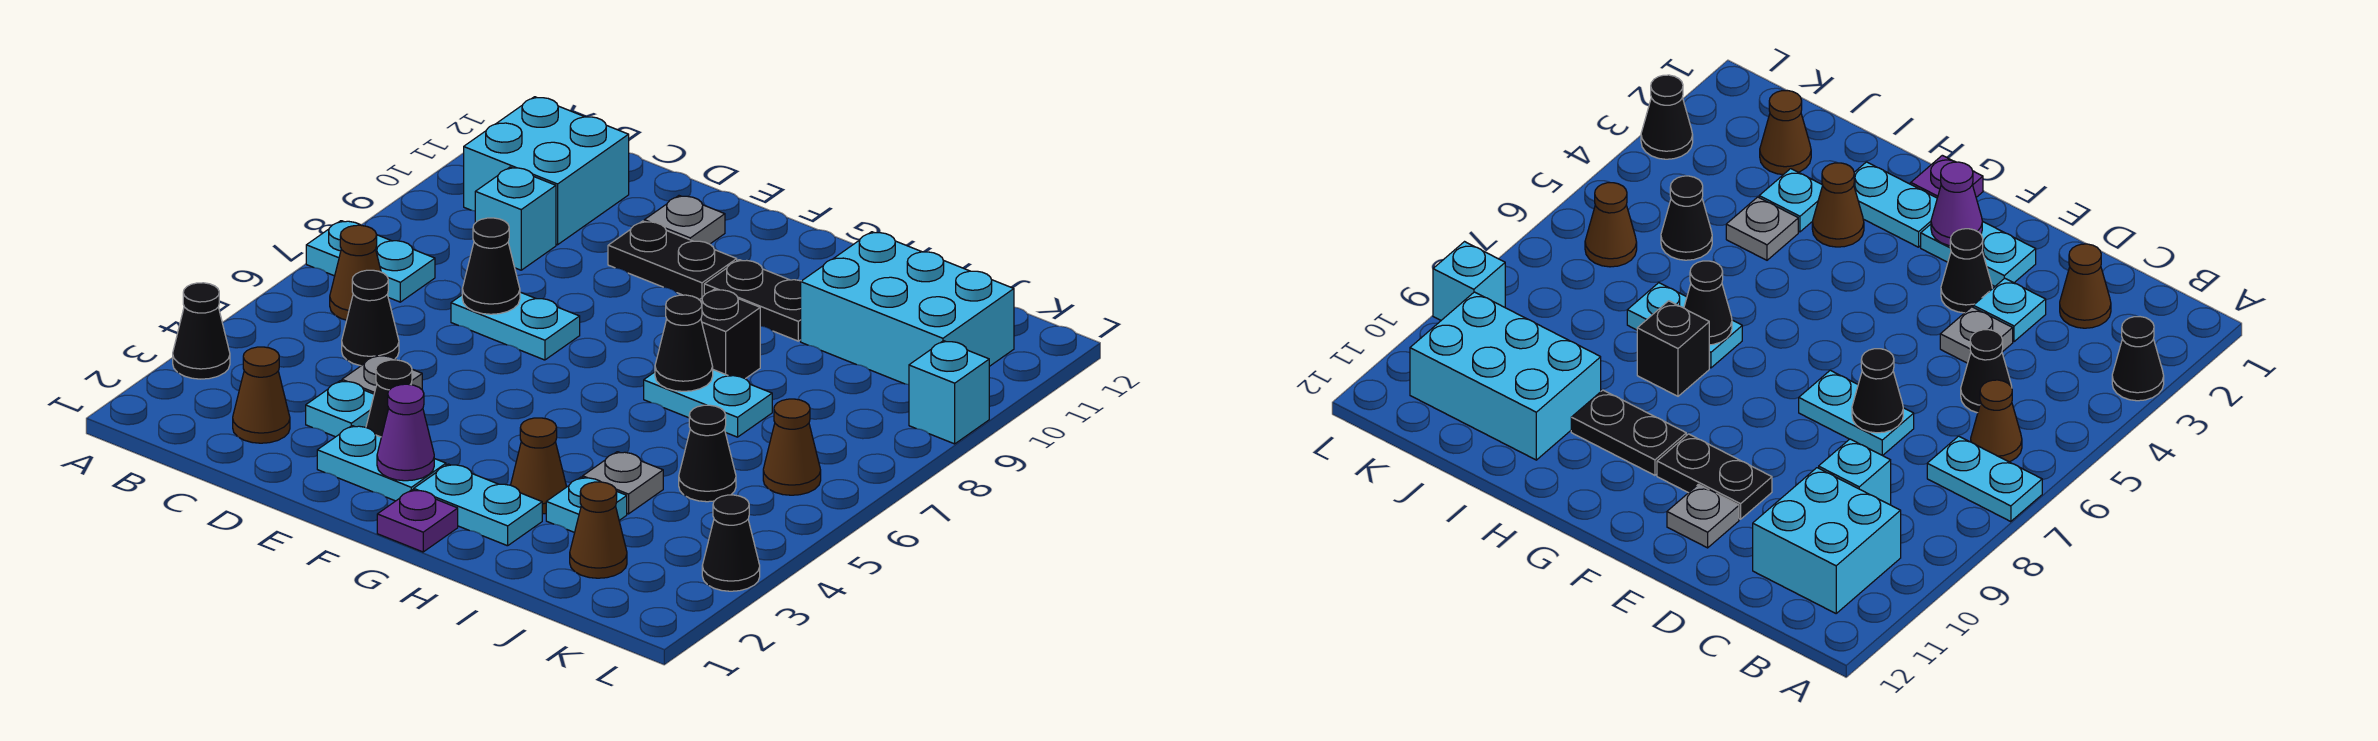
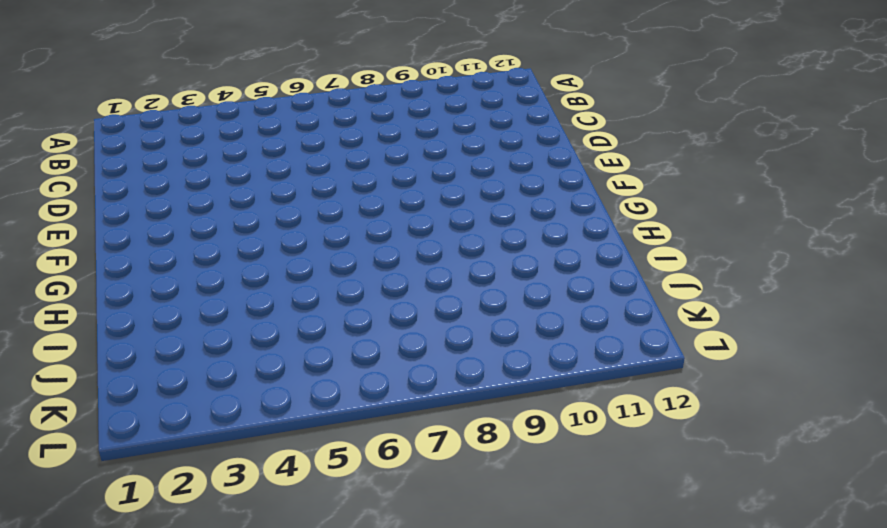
none -> black 1x1 cone [173,283,230,379]
none -> cyan 1x2 plate [306,221,435,302]
none -> brown 1x1 cone [330,225,381,320]
none -> cyan 2x2 brick [464,97,629,245]

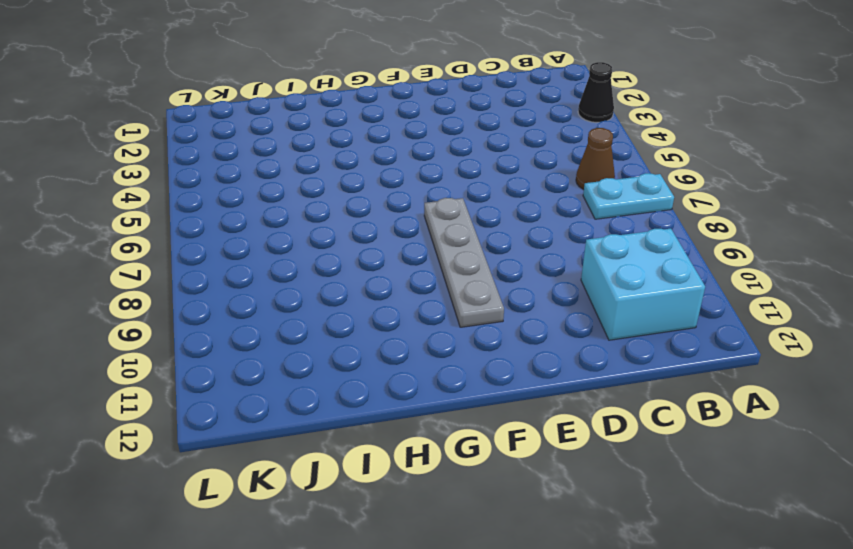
grey 1x4 plate [424,198,504,327] -> black 1x2 plate [608,221,737,300]
none -> brown 1x1 cone [233,347,290,443]
none -> black 1x1 cone [342,270,399,366]
none -> cyan 1x1 brick [475,167,556,270]
none -> cyan 1x1 plate [306,381,374,437]

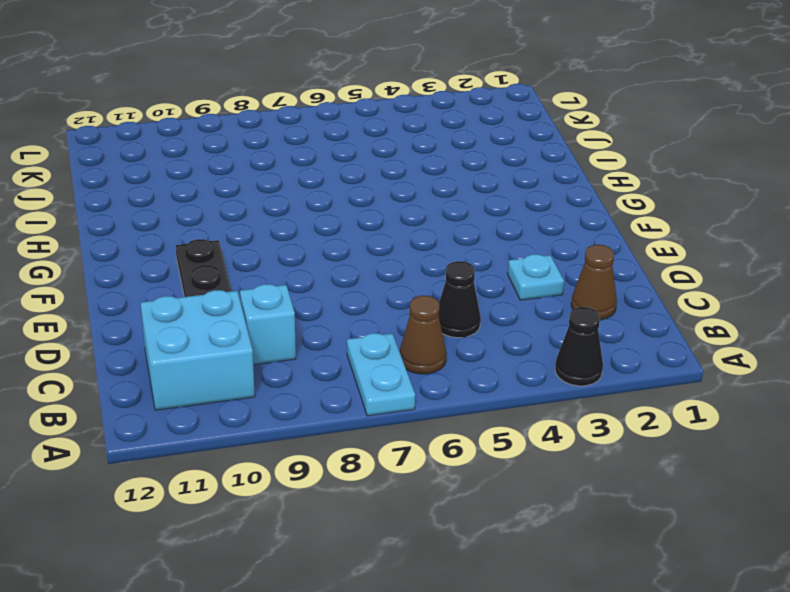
none -> grey 1x1 plate [342,355,422,394]
none -> cyan 1x2 plate [451,292,580,360]
none -> cyan 1x2 plate [317,426,446,501]
none -> black 1x1 cone [366,360,412,437]

